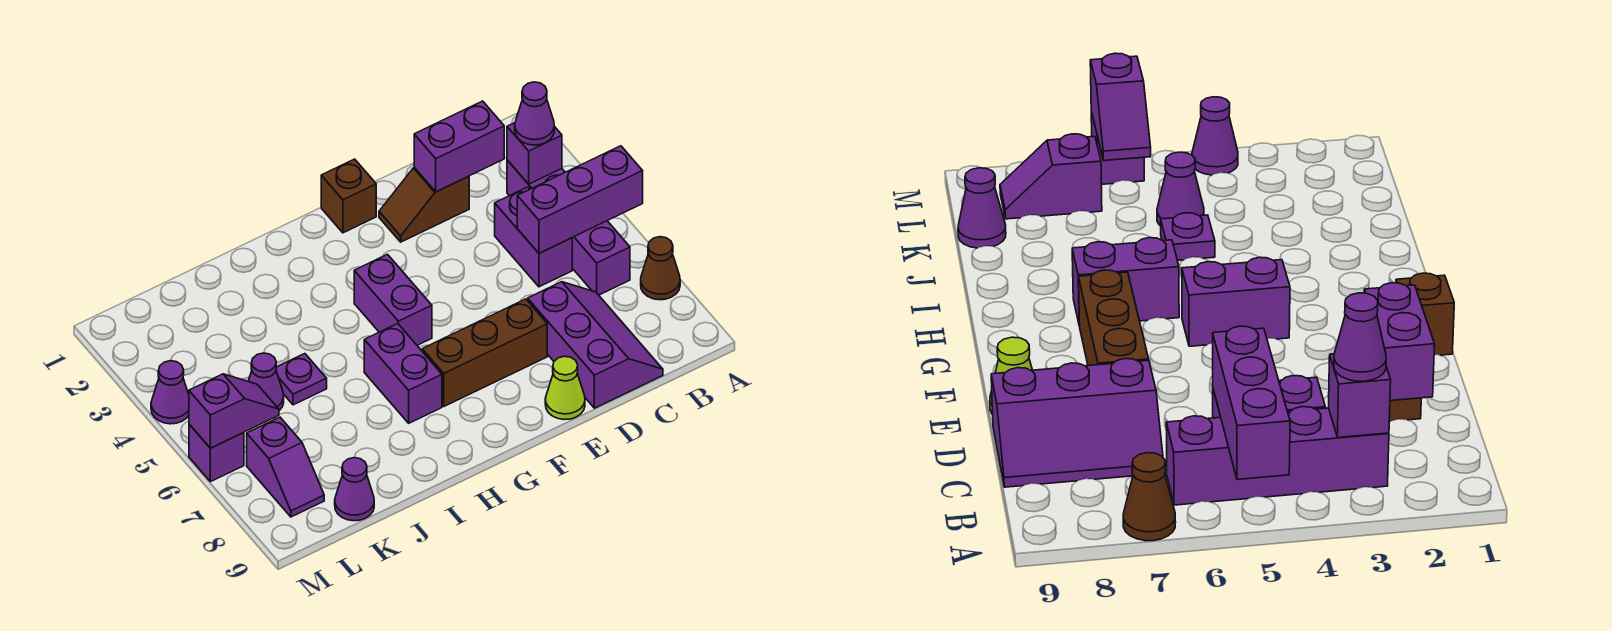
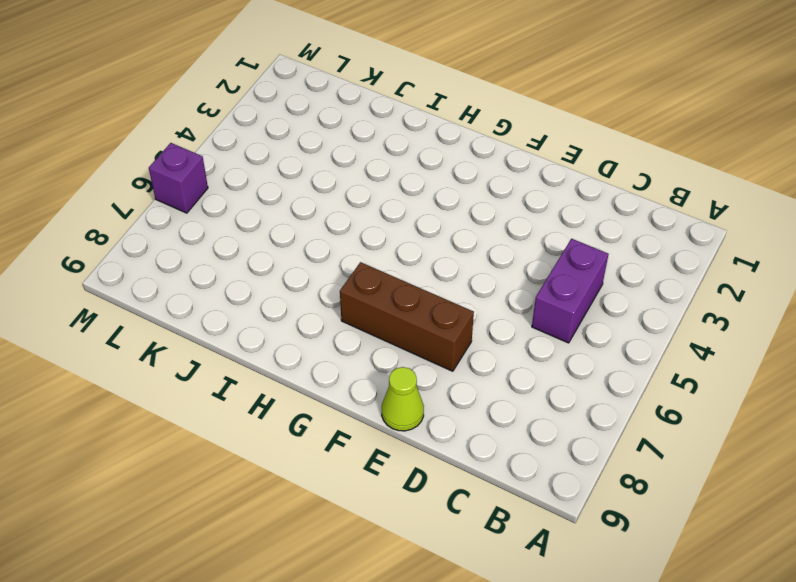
none -> brown 1x1 cone [641,237,680,300]
none -> purple 1x4 brick [507,160,630,295]
none -> purple 2x3 slope [528,282,663,408]

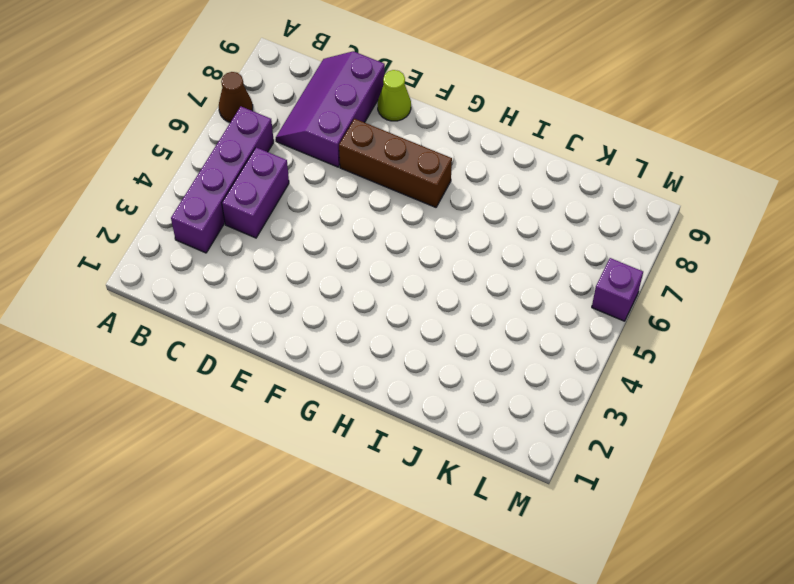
none -> brown 1x2 slope [379,167,469,242]
none -> brown 1x1 brick [321,159,376,233]
none -> purple 1x2 brick [354,254,432,345]

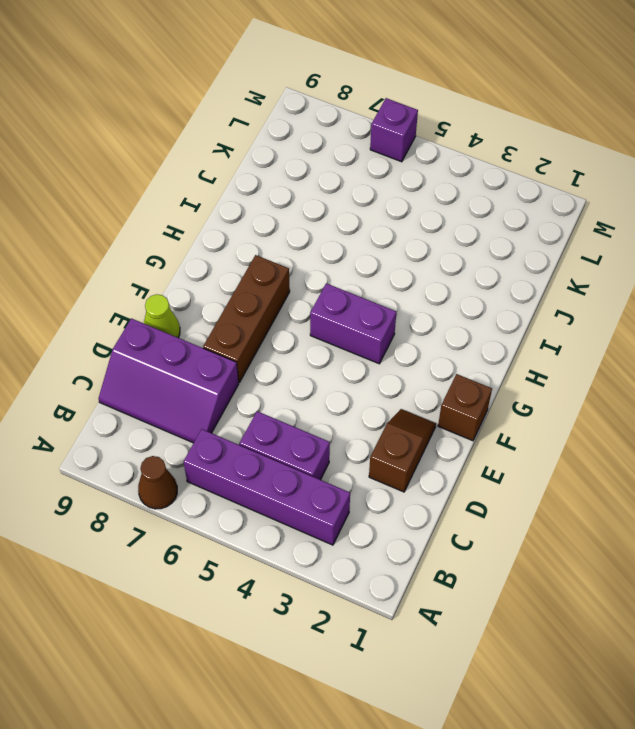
none -> purple 1x2 brick [364,324,442,423]
none -> purple 1x1 plate [276,354,327,405]
none -> purple 1x1 cone [248,353,284,411]

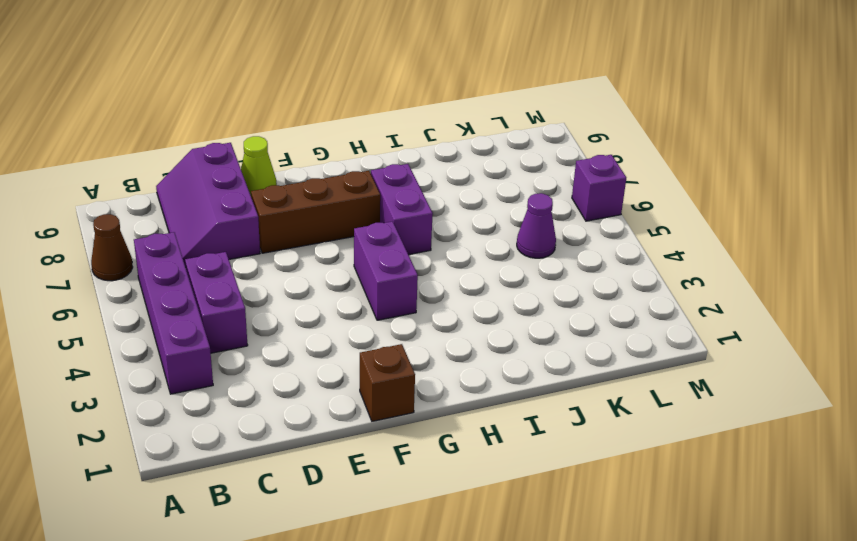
none -> brown 1x2 slope [379,167,469,242]
none -> purple 1x1 plate [276,354,327,405]
none -> purple 1x1 cone [335,458,374,521]

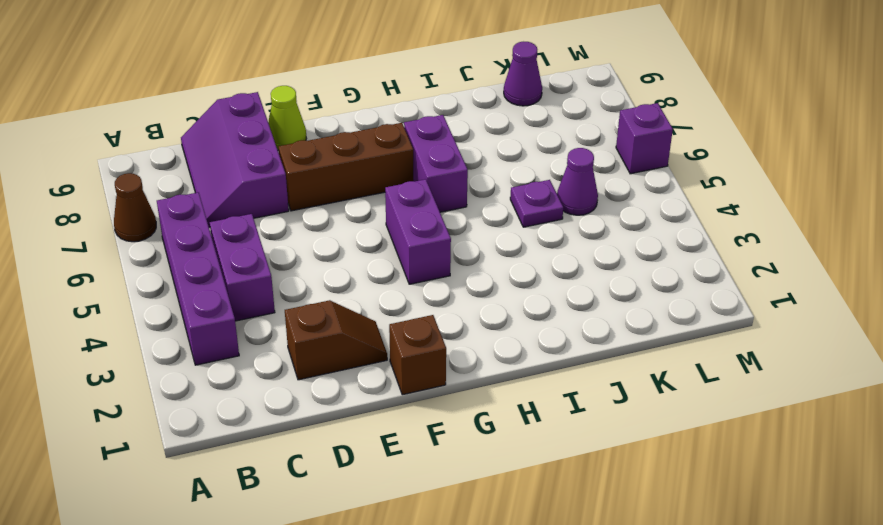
none -> purple 1x2 slope [247,417,324,517]
none -> purple 1x1 cone [151,361,189,424]
none -> purple 1x3 brick [517,146,643,253]

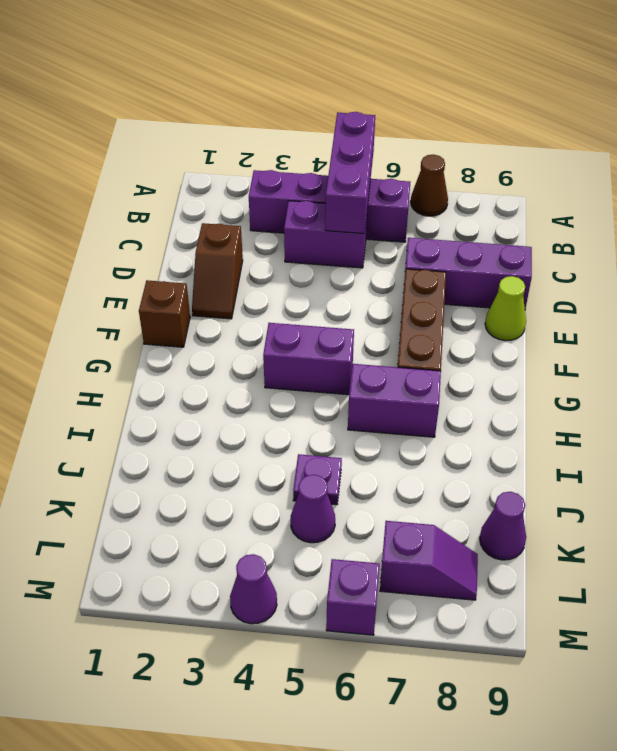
none -> purple 1x1 brick [507,123,562,184]
none -> purple 1x2 brick [414,101,504,192]
none -> purple 1x2 slope [189,374,279,448]

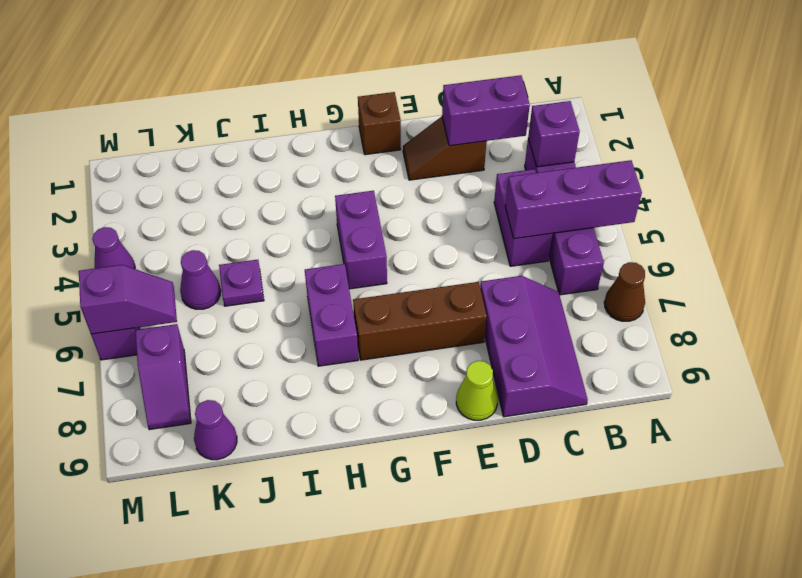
none -> purple 1x1 cone [515,82,554,145]

